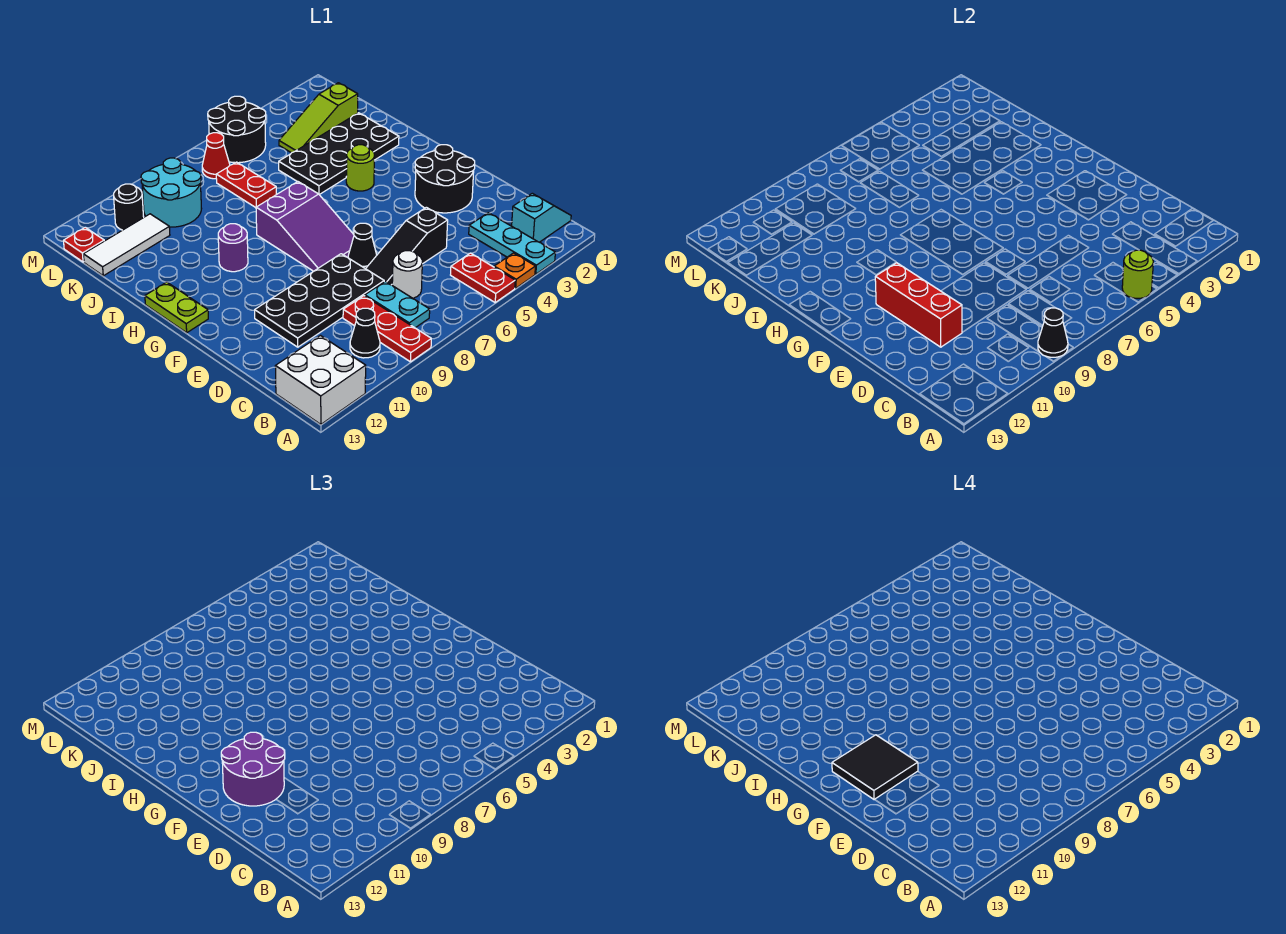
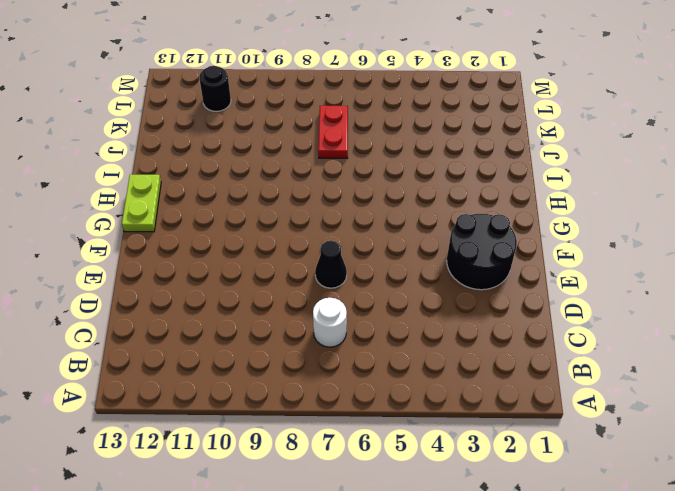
none -> cyan 1x3 plate [469,213,555,274]
none -> orange 1x1 plate [494,253,535,288]
none -> red 1x2 plate [451,253,515,302]
none -> red 1x3 plate [343,296,431,362]

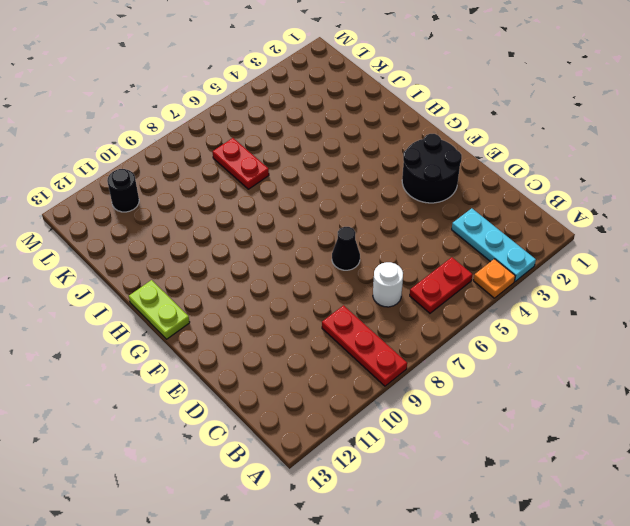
red 1x2 plate [410,257,472,313] -> red 1x2 plate turned to [451,253,515,302]
none -> white 2x2 brick [275,336,366,424]
none -> cyan 1x2 slope [512,193,571,242]
none -> cyan 1x2 plate [365,281,430,328]
none -> black 1x1 cone [350,308,380,358]

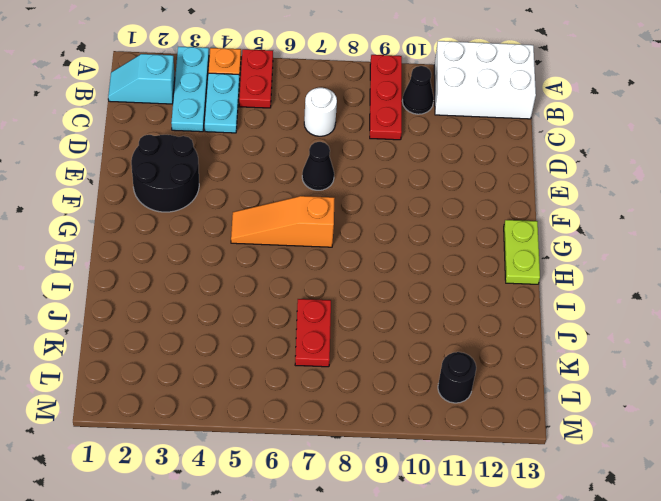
white 2x3 brick [434,41,536,119] -> white 2x2 brick [275,336,366,424]
cyan 1x2 plate [205,73,239,133] -> cyan 1x2 plate moved to [365,281,430,328]
orange 1x3 slope [231,196,335,247] -> purple 2x3 slope [256,182,354,271]
none -> black 1x3 slope [366,207,448,285]
none -> black 2x4 plate [255,254,384,347]
none -> lime 1x1 round brick [346,145,374,191]
none -> purple 1x1 round brick [218,224,248,272]

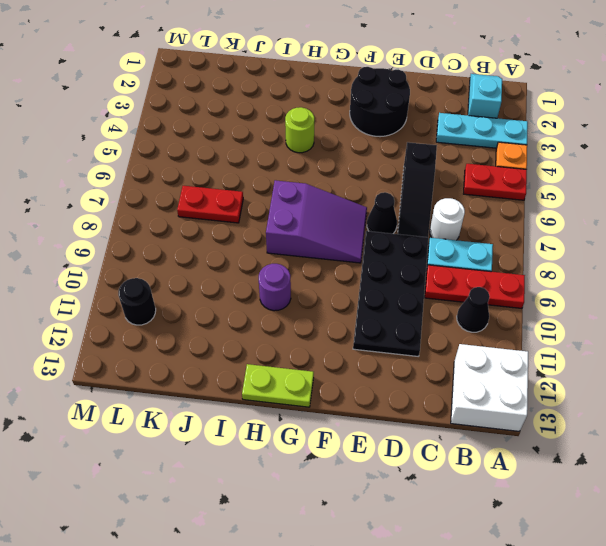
none -> black 2x4 plate [279,113,399,195]
none -> lime 1x3 slope [279,83,358,153]
none -> cyan 2x2 round brick [141,158,202,227]
none -> white 1x3 tile [83,214,170,276]

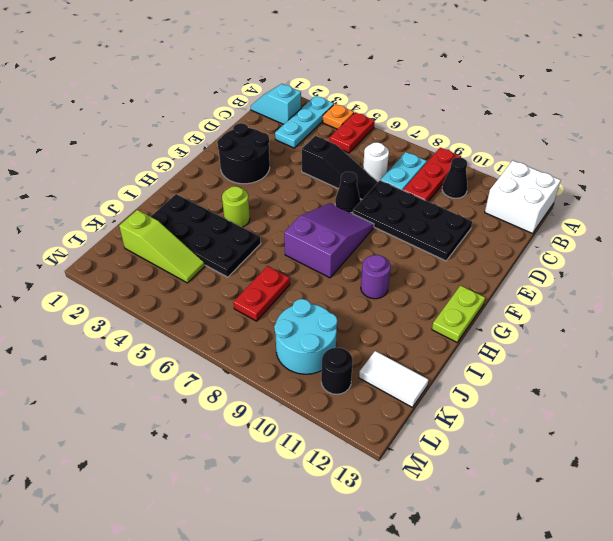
white 1x2 tile [359,351,429,407] -> white 1x3 tile [83,214,170,276]
none -> black 2x2 round brick [208,96,266,163]
none -> red 1x1 cone [202,133,230,179]
none -> red 1x1 plate [63,227,104,262]
none -> lime 1x1 round brick [1122,250,1153,298]

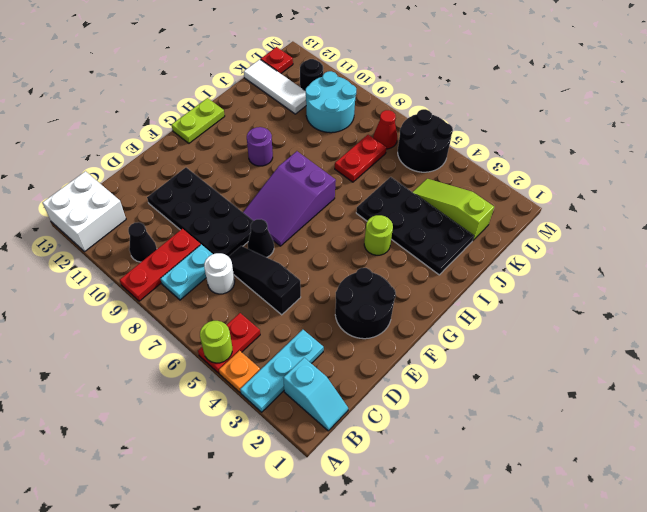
none -> black 1x1 cone [1038,308,1068,357]
none -> red 1x3 brick [875,263,962,347]
none -> purple 2x2 round brick [221,732,285,806]
none -> black 2x2 tile [832,735,918,800]

